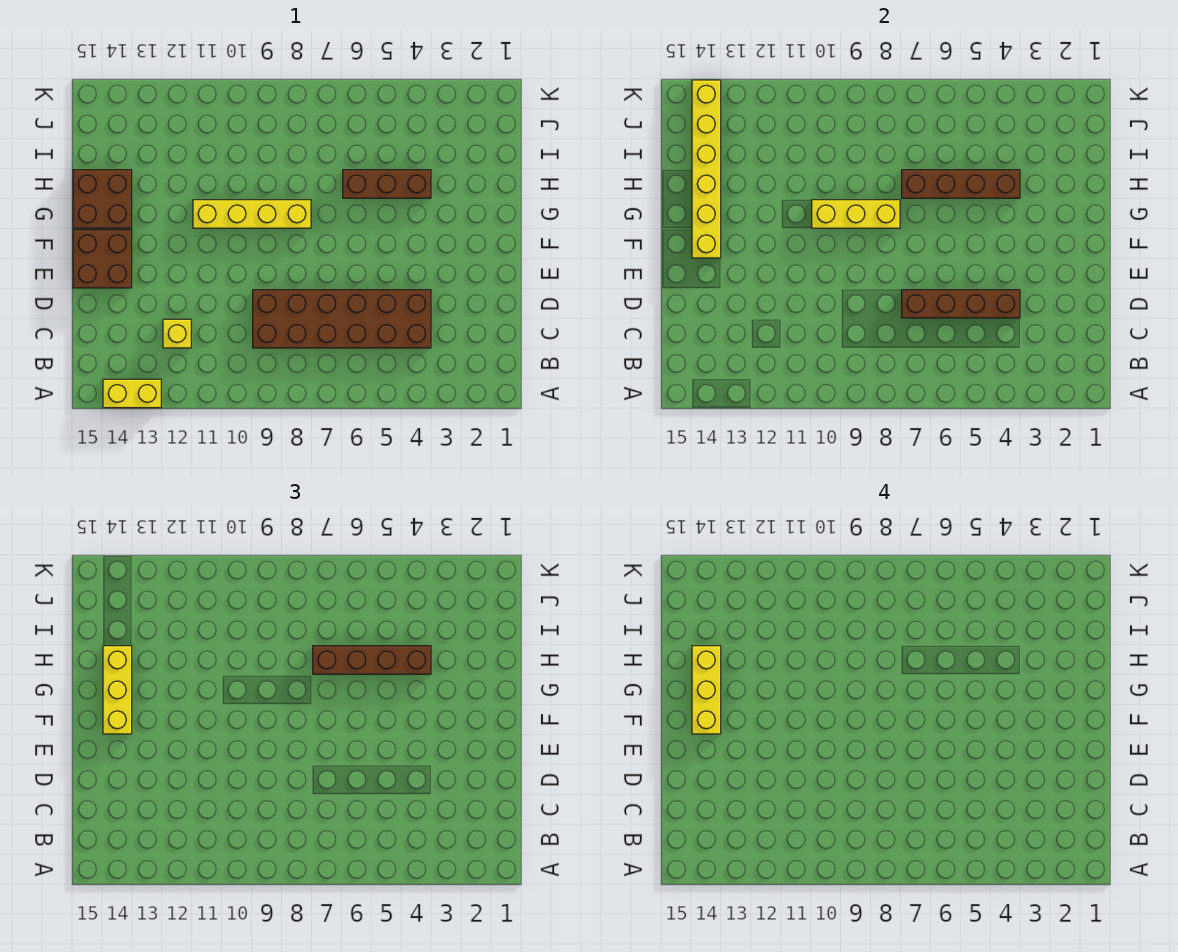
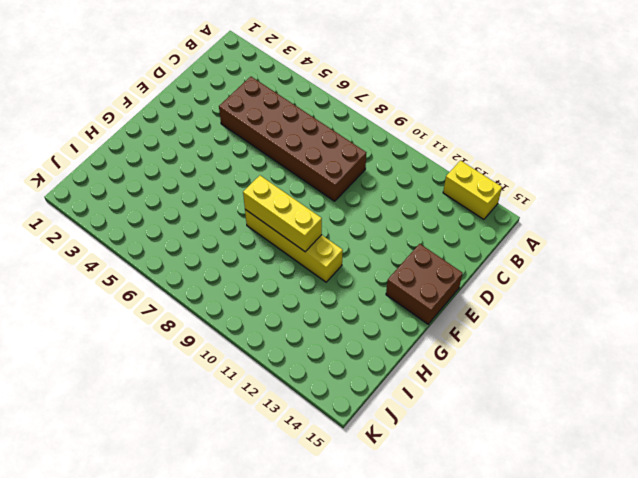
none -> yellow 1x1 brick [163,319,191,348]
none -> brown 2x2 brick [73,170,132,228]
none -> brown 1x3 brick [343,170,431,198]

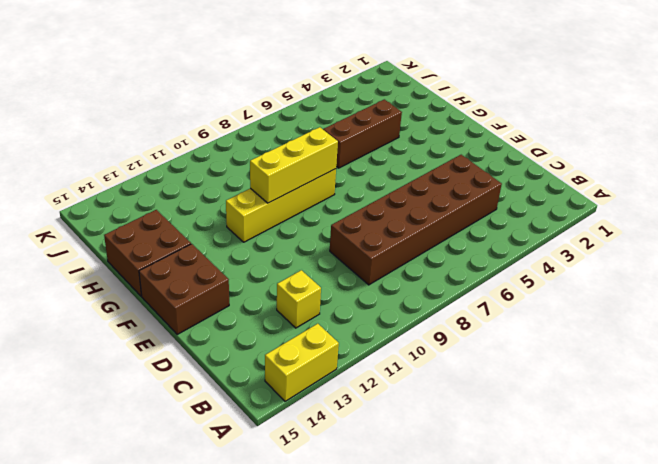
none -> brown 1x4 brick [902,290,1020,318]
none -> yellow 1x6 brick [692,80,721,258]
none -> brown 1x4 brick [902,170,1020,198]

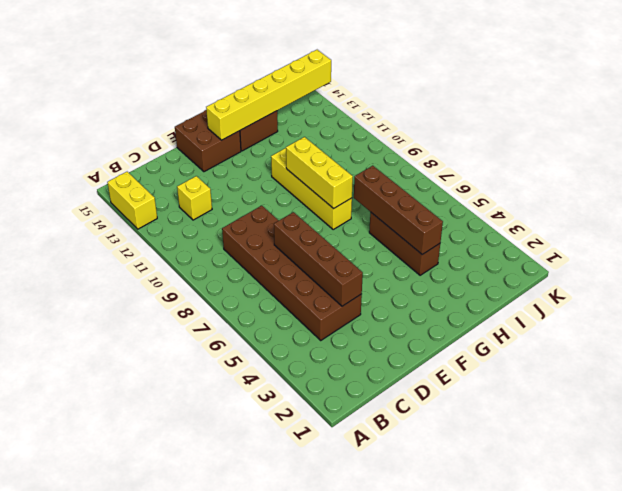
none -> yellow 1x3 brick [103,646,132,734]
none -> brown 1x4 brick [313,646,431,674]
none -> yellow 1x3 brick [692,646,721,734]

